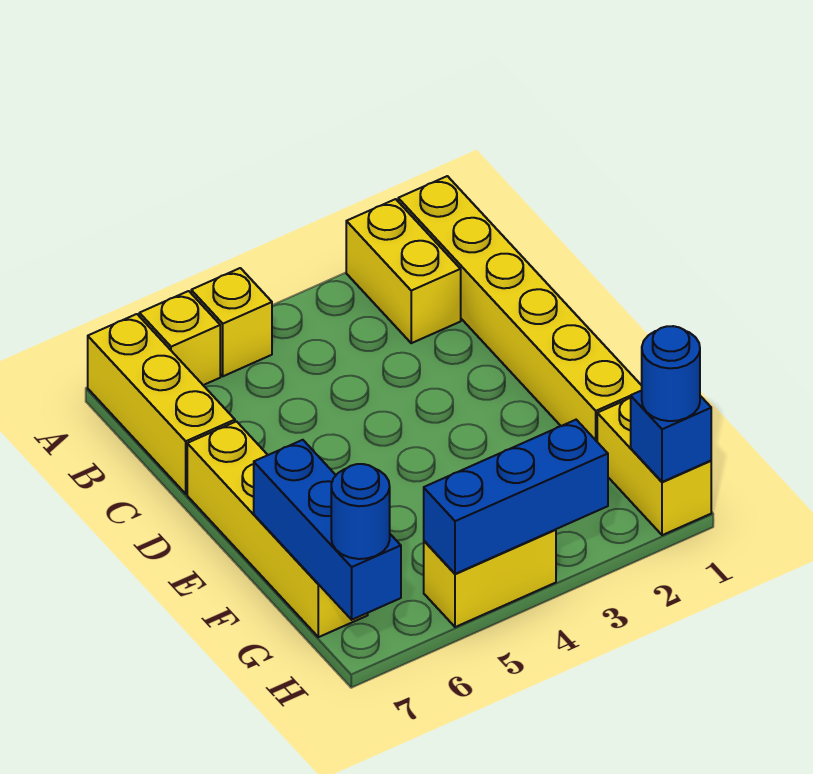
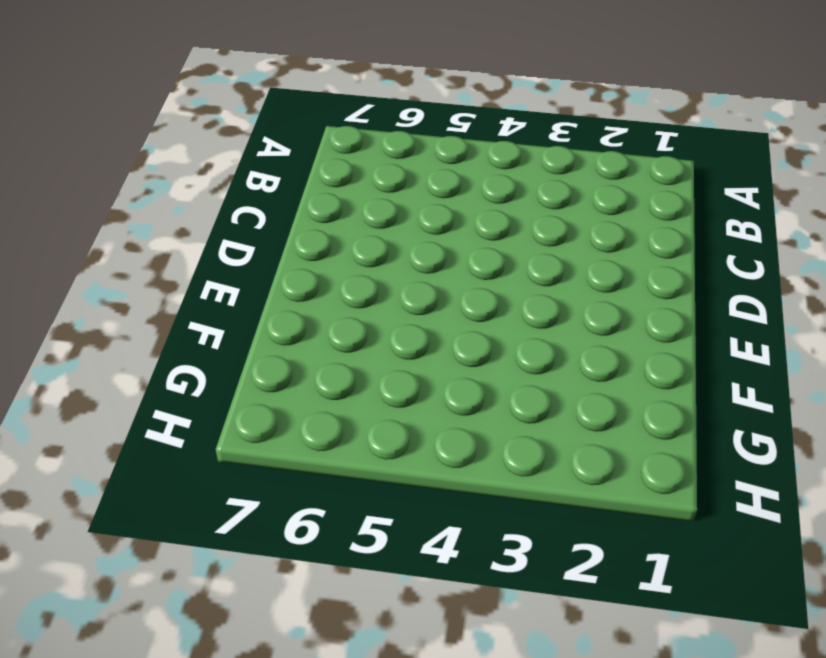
none -> yellow 1x6 brick [398,176,642,441]
none -> yellow 1x2 brick [346,199,461,343]
none -> yellow 1x1 brick [191,268,272,376]

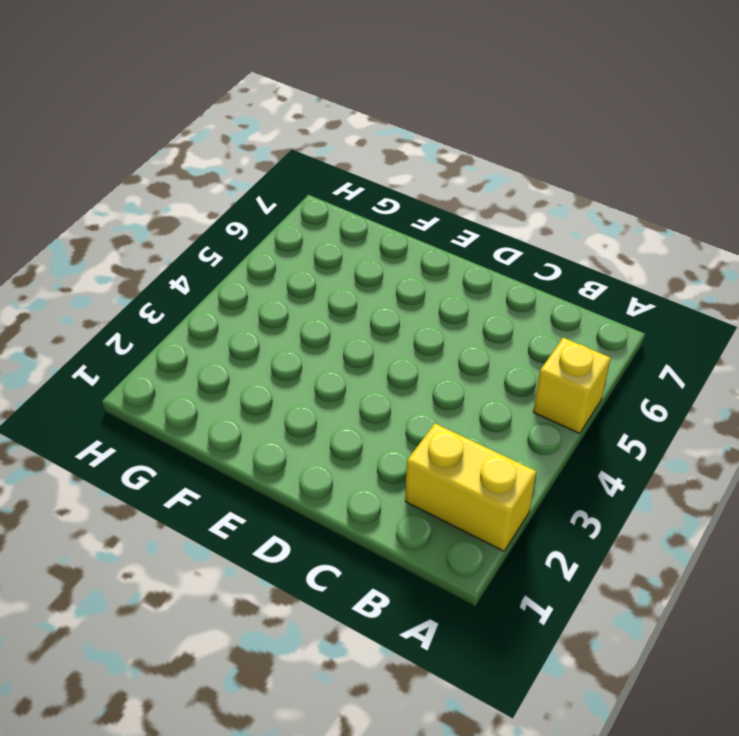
none -> yellow 1x6 brick [398,176,642,441]
none -> yellow 1x1 brick [139,291,220,385]
none -> yellow 1x3 brick [88,314,235,494]

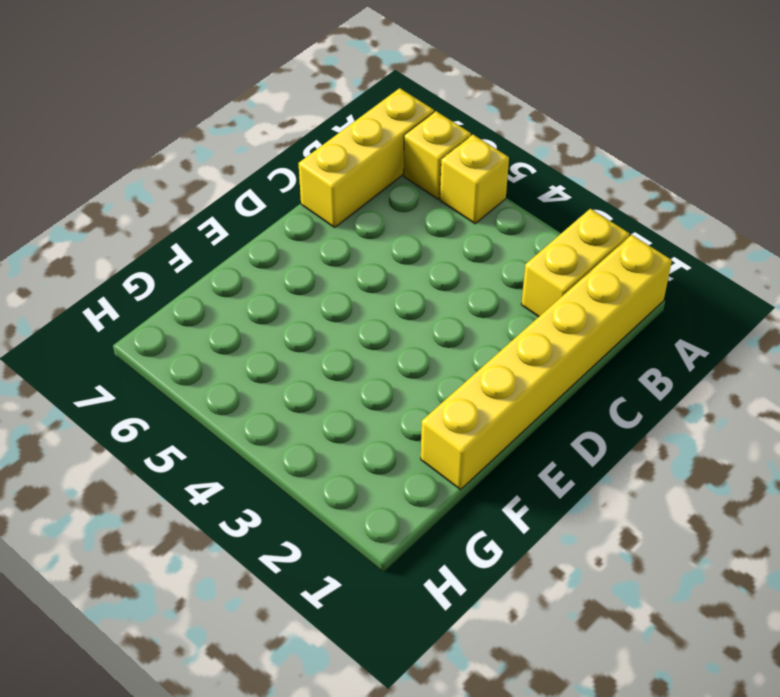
none -> yellow 1x4 brick [187,421,368,637]
none -> yellow 1x2 brick [597,398,711,535]
none -> yellow 1x2 brick [424,529,556,627]

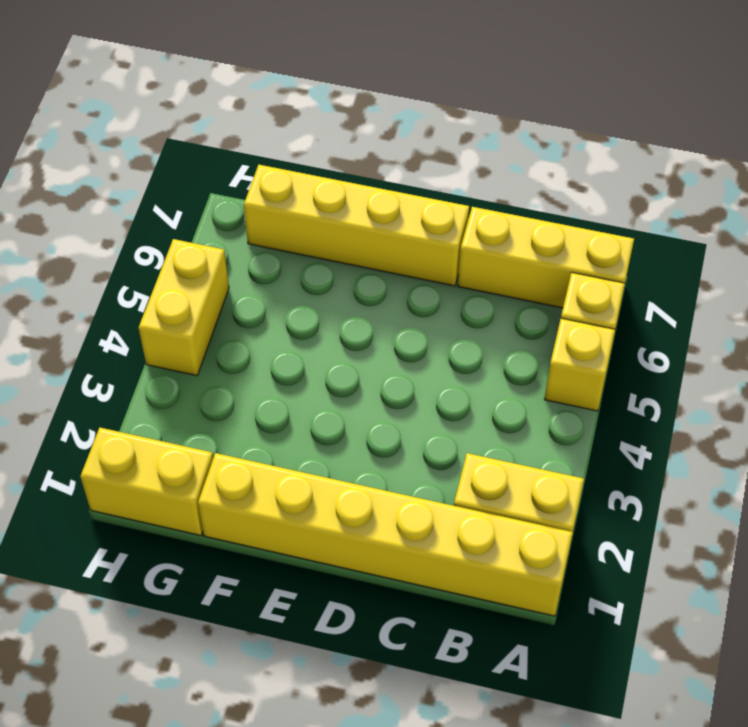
none -> blue 1x3 brick [254,440,401,620]
none -> blue 1x1 brick [631,390,711,482]
none -> blue 1x3 brick [424,420,608,574]

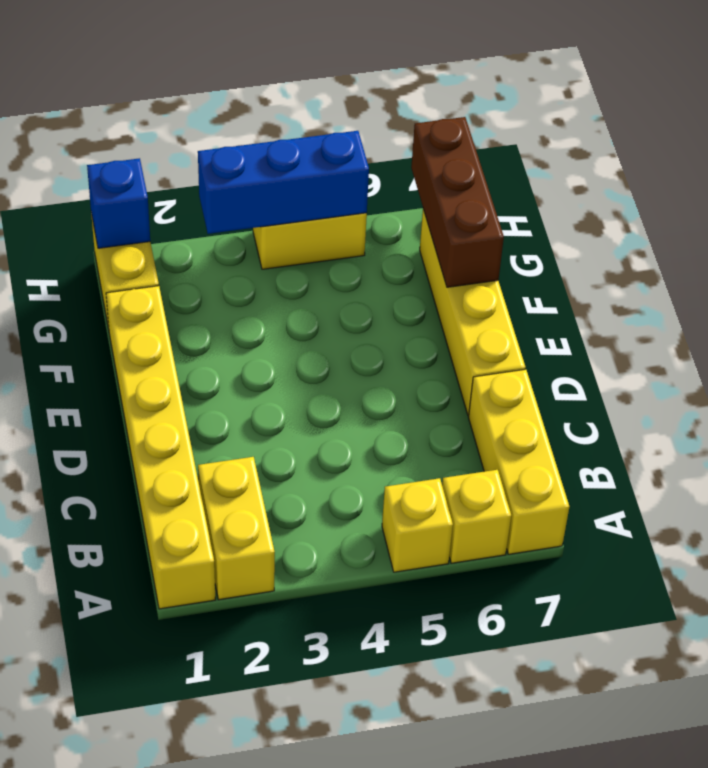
brown 1x3 brick [411,117,504,287] -> blue 1x3 brick [254,440,401,620]
none -> blue 1x1 round brick [642,326,700,421]
none -> blue 1x1 round brick [331,464,390,559]

